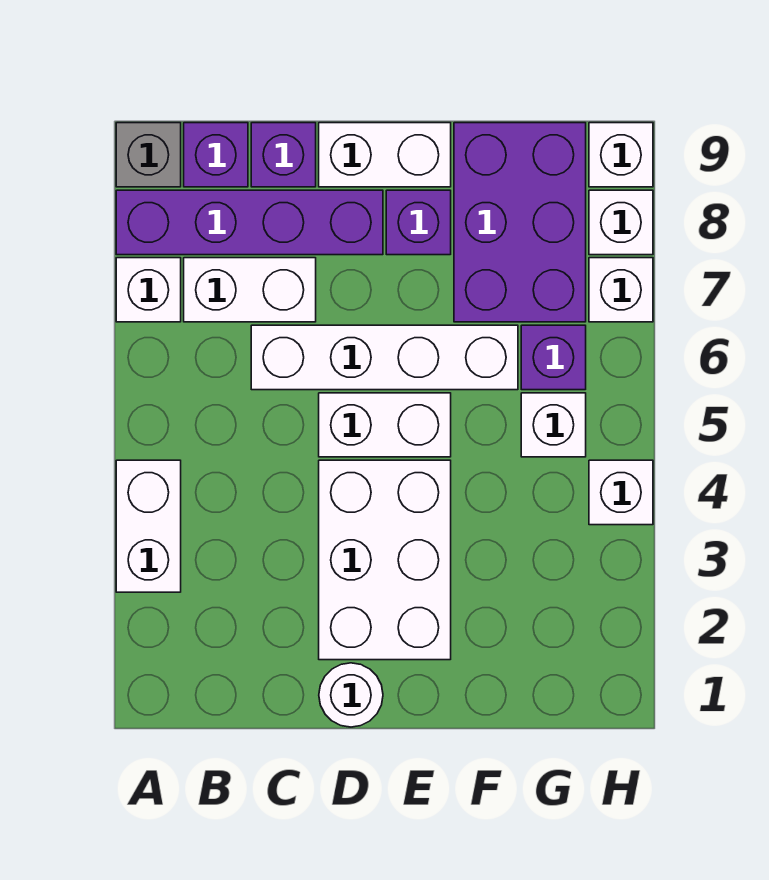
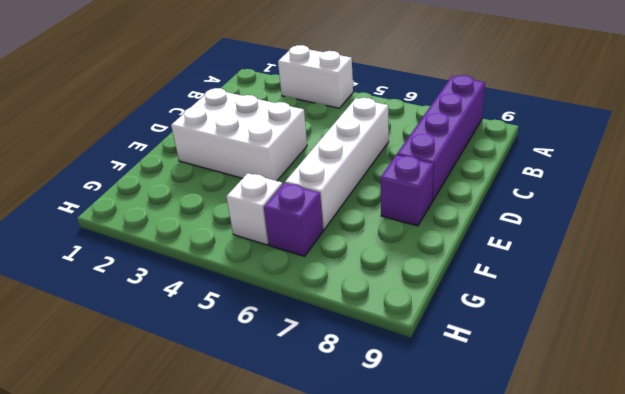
none -> white 1x1 brick [116,258,181,322]
none -> grey 1x1 brick [116,123,181,187]
none -> white 1x2 brick [184,258,316,322]

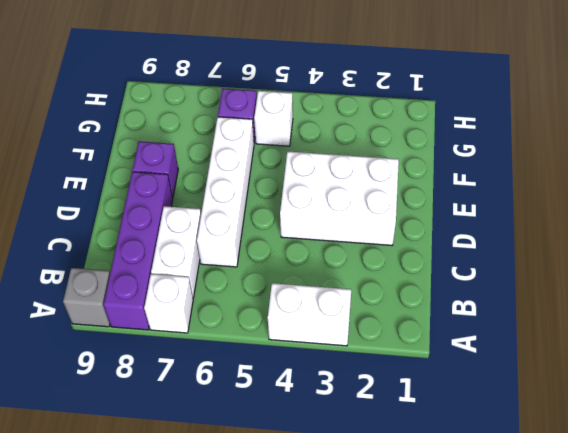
none -> purple 1x1 brick [184,123,248,187]
none -> purple 1x1 brick [251,123,316,187]
none -> white 1x1 round brick [319,663,383,727]

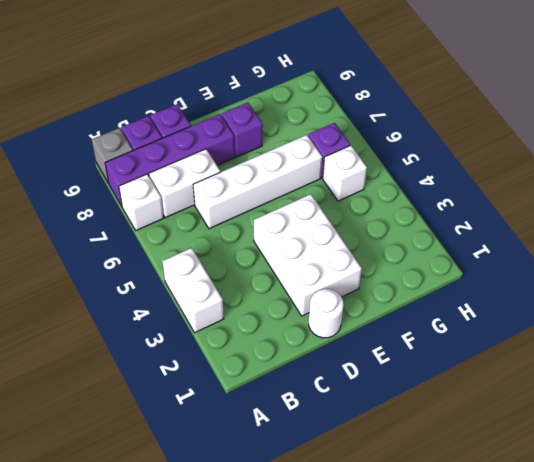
none -> white 1x2 brick [319,393,451,457]
none -> white 1x2 brick [319,123,451,187]
none -> purple 2x3 brick [454,123,586,322]

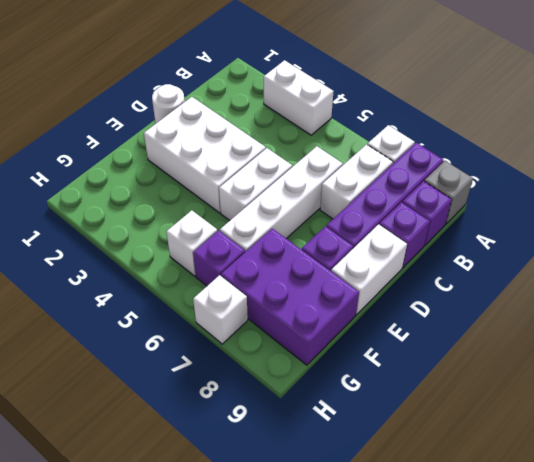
none -> white 1x1 brick [589,460,653,525]
none -> white 1x1 brick [589,190,653,255]
none -> white 1x1 brick [589,123,653,187]

